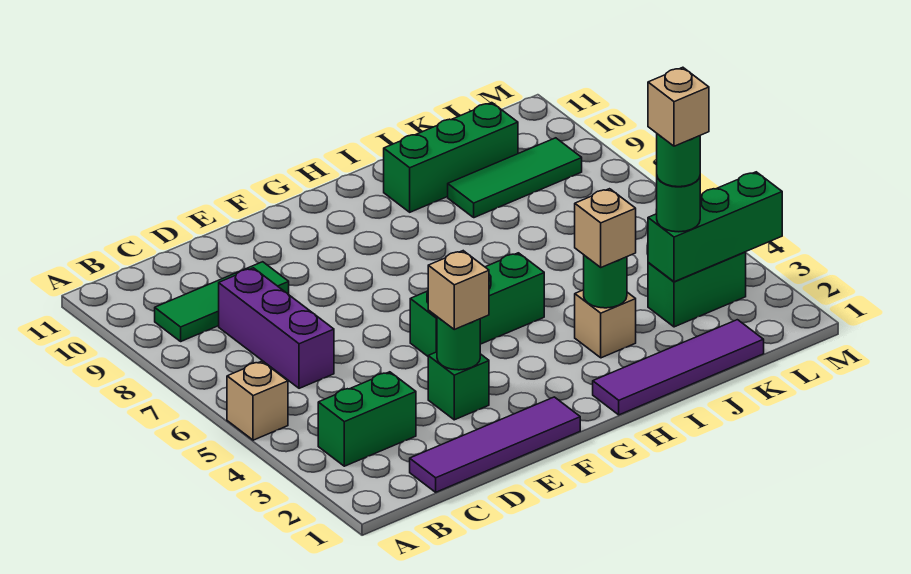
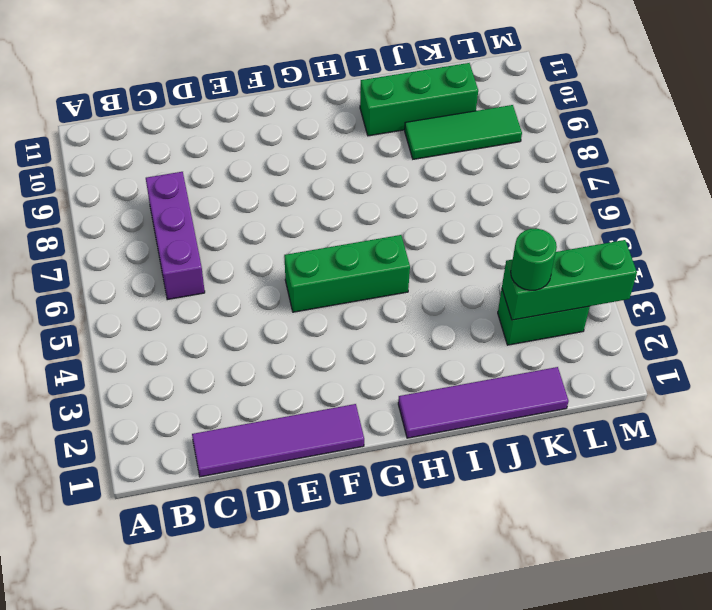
none -> tan 1x1 brick [227,361,288,440]
none -> green 1x2 brick [318,372,416,466]
none -> green 1x3 tile [155,262,289,341]

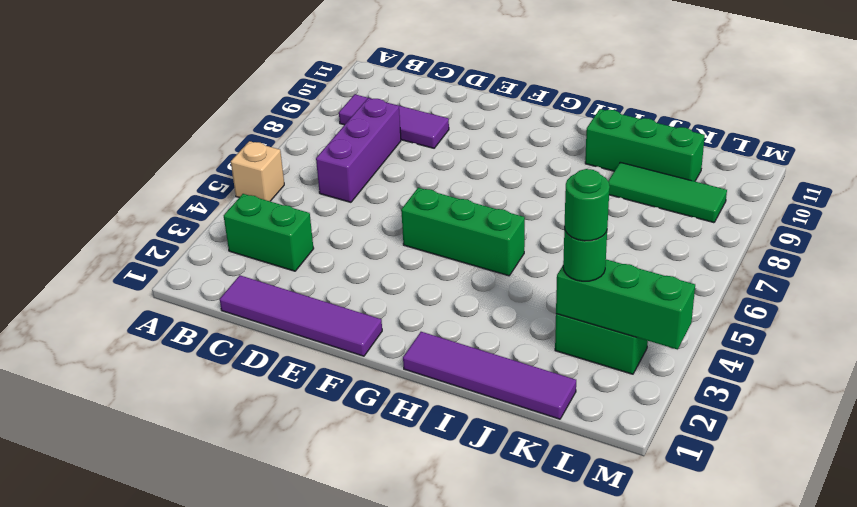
purple 1x3 tile [339,94,449,148] -> green 1x3 tile [155,262,289,341]
none -> green 1x1 brick [428,352,489,420]
none -> tan 1x1 brick [575,290,636,358]
none -> green 1x1 round brick [437,317,480,370]

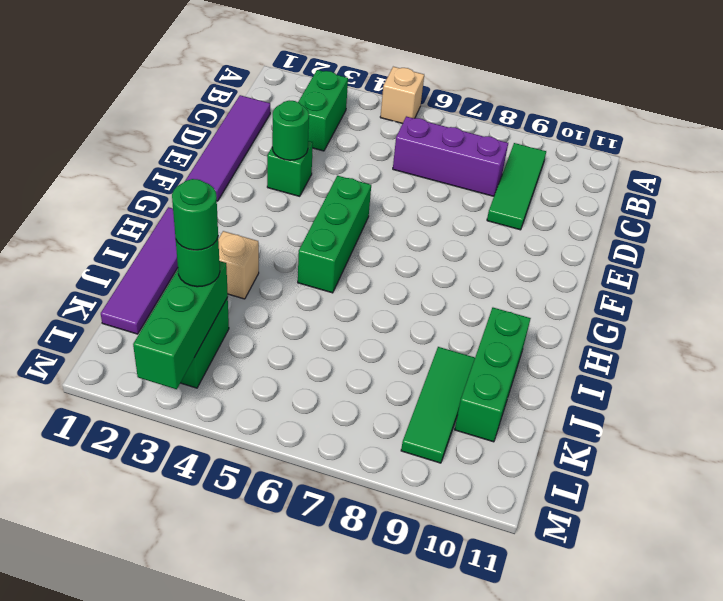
none -> green 1x1 round brick [584,255,627,308]
none -> tan 1x1 brick [428,251,489,329]
none -> tan 1x1 brick [575,189,636,267]

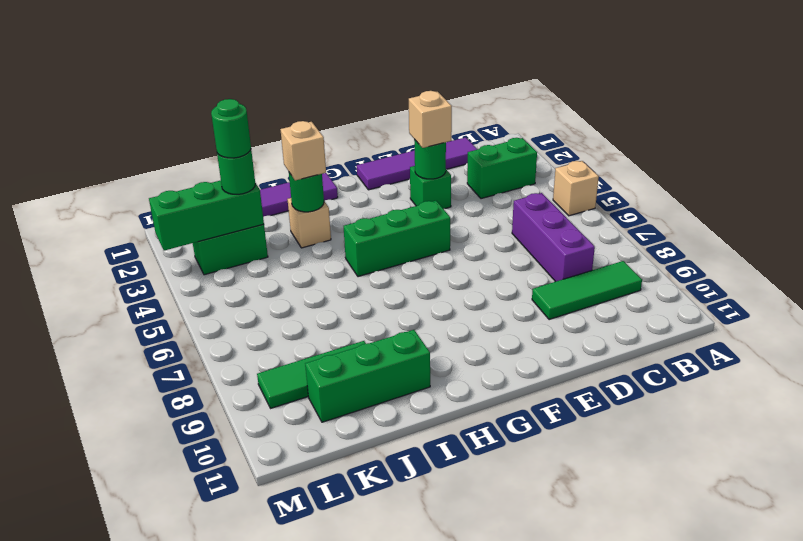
none -> tan 1x1 brick [648,67,709,146]

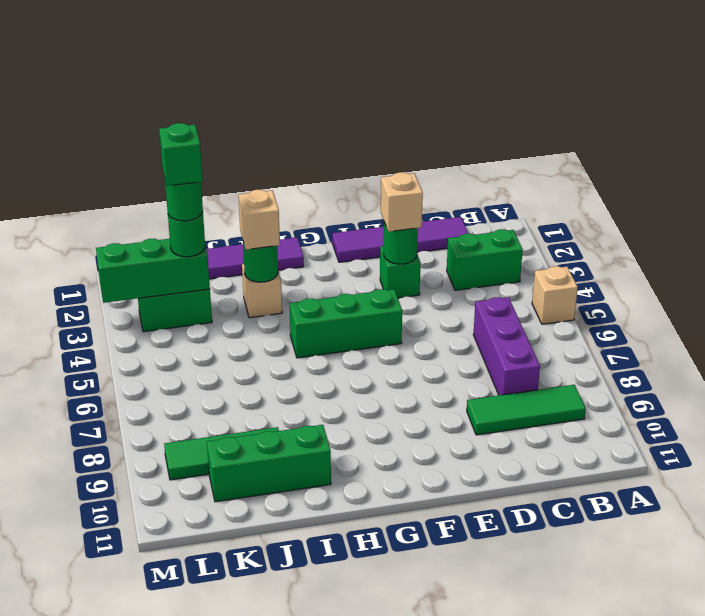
green 1x1 brick [159,123,203,186] -> tan 1x1 brick [648,67,709,146]

